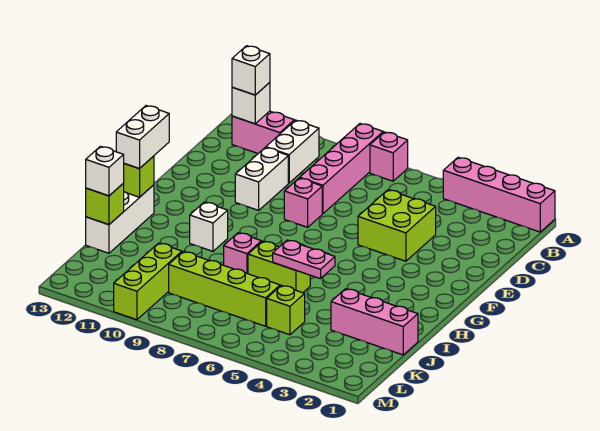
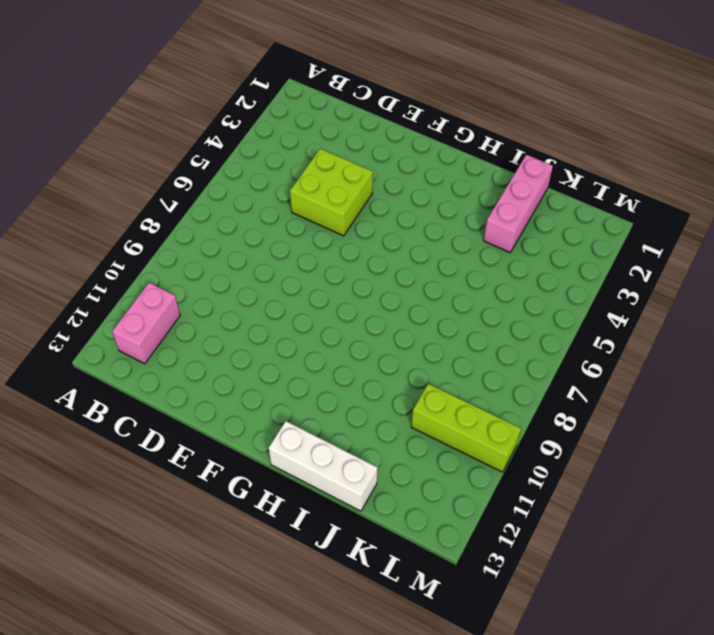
none -> pink 1x4 brick [443,157,555,232]
none -> pink 1x1 brick [370,132,408,181]
none -> pink 1x4 brick [300,124,383,214]

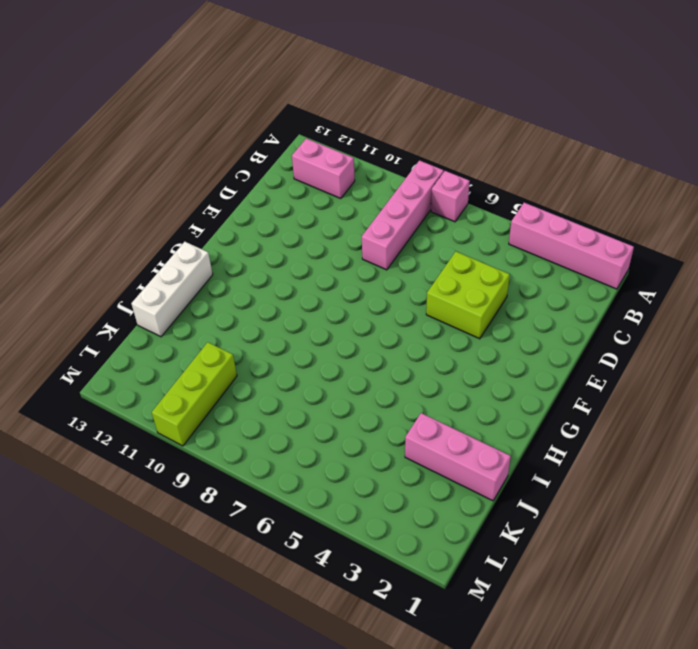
none -> white 1x2 brick [266,120,319,183]
none -> white 1x2 brick [235,148,288,210]
none -> pink 1x1 brick [284,178,322,227]

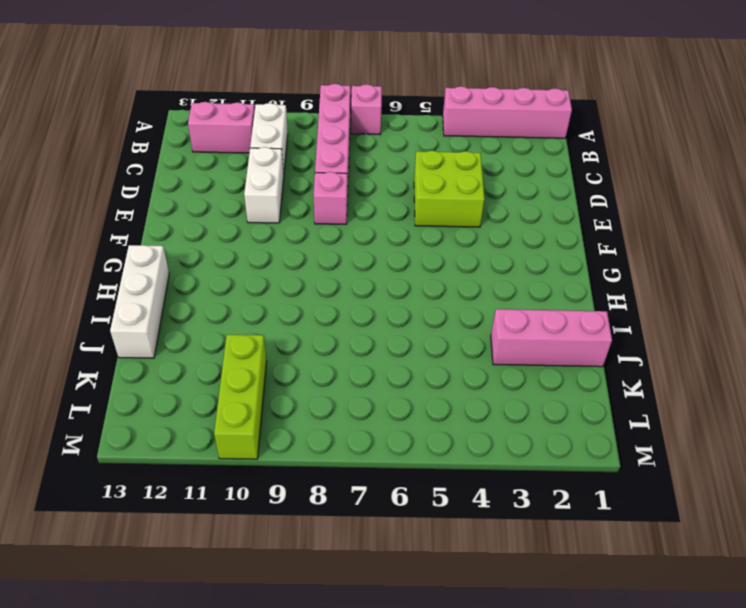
none -> white 1x1 brick [190,202,228,251]
none -> lime 1x2 brick [248,241,310,293]
none -> pink 1x1 brick [224,233,261,274]

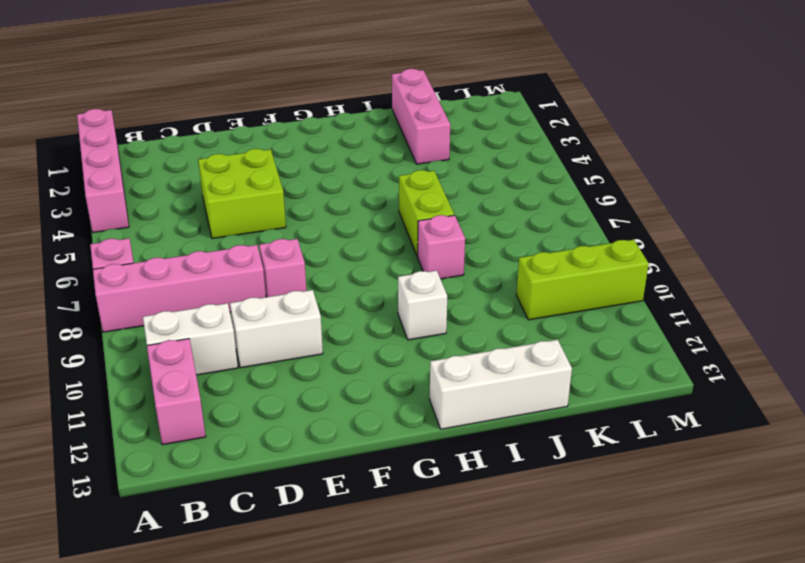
none -> lime 1x1 brick [267,285,305,335]
none -> lime 1x4 brick [169,252,280,326]
none -> white 1x1 brick [232,83,270,124]

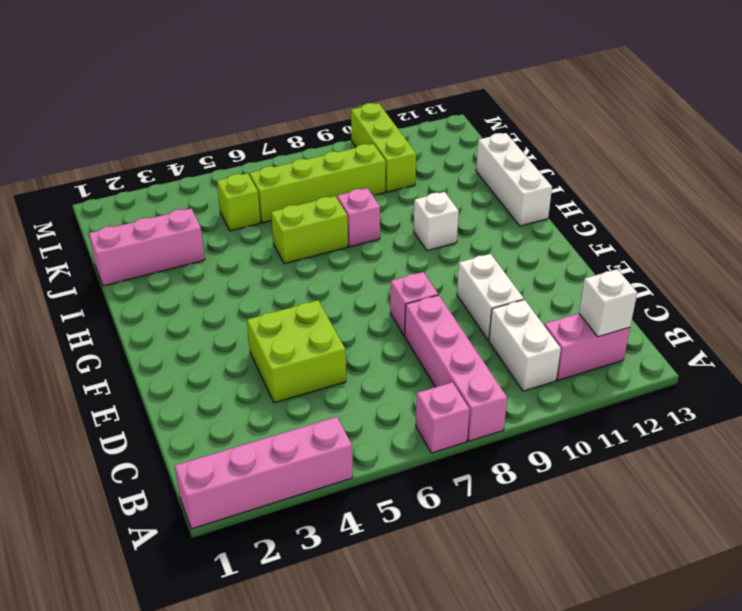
none -> lime 1x1 brick [123,156,154,197]
none -> pink 1x2 plate [273,240,335,279]
none -> lime 1x1 brick [86,184,124,225]

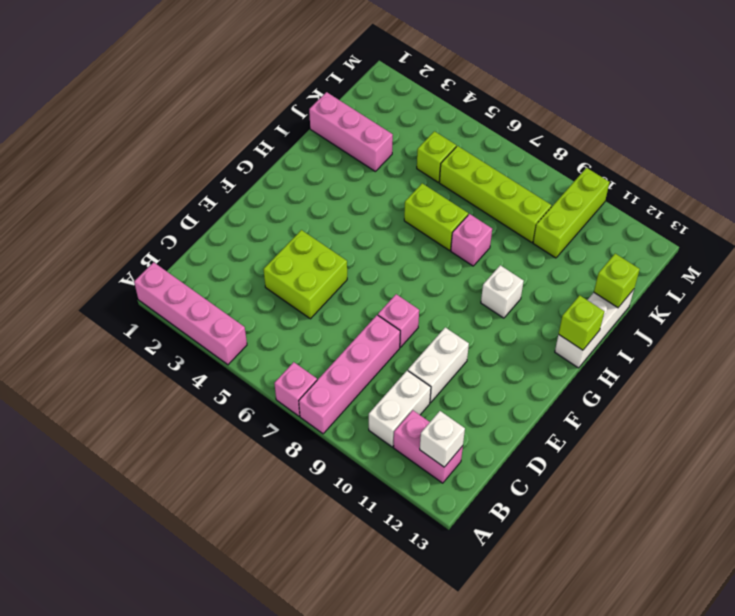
none -> pink 1x2 plate [273,240,335,279]
none -> white 1x1 brick [232,46,270,95]
none -> white 1x2 brick [116,106,169,169]

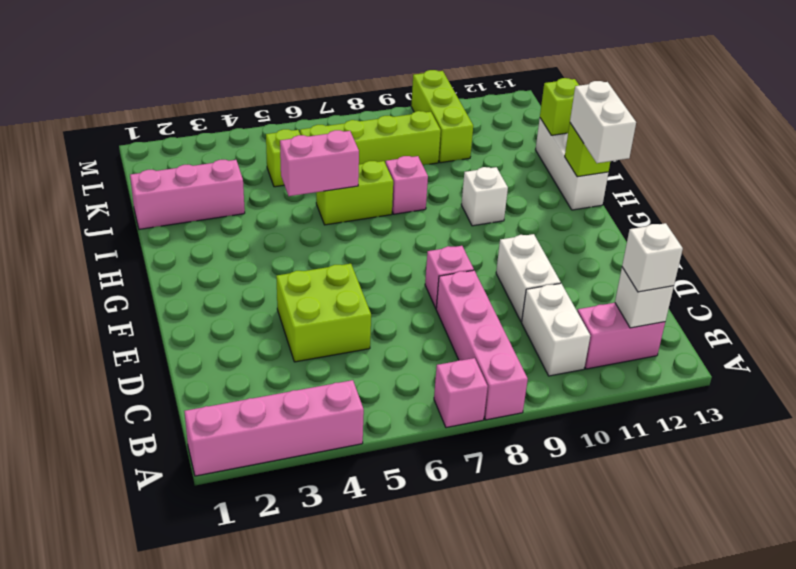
pink 1x2 brick [280,130,359,196] -> pink 1x2 plate [273,240,335,279]
none -> white 1x1 brick [86,146,124,196]

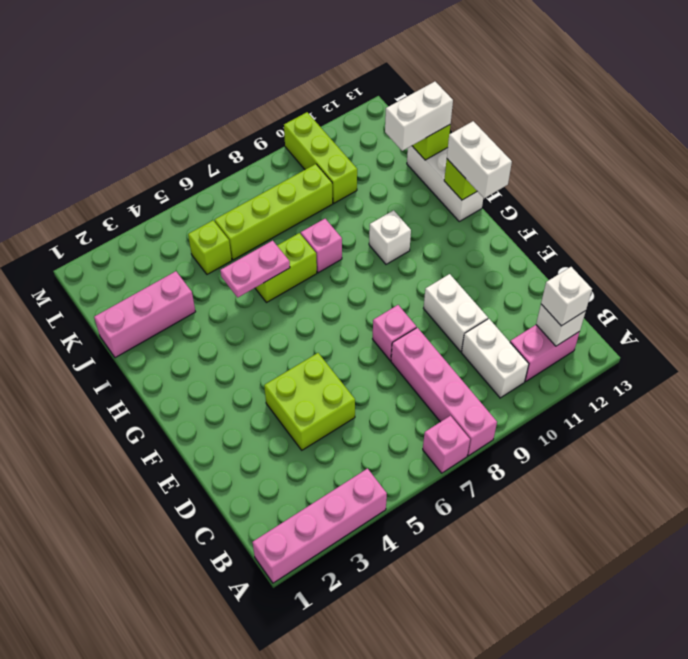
white 1x2 brick [385,82,453,151] -> white 1x1 brick [86,146,124,196]

